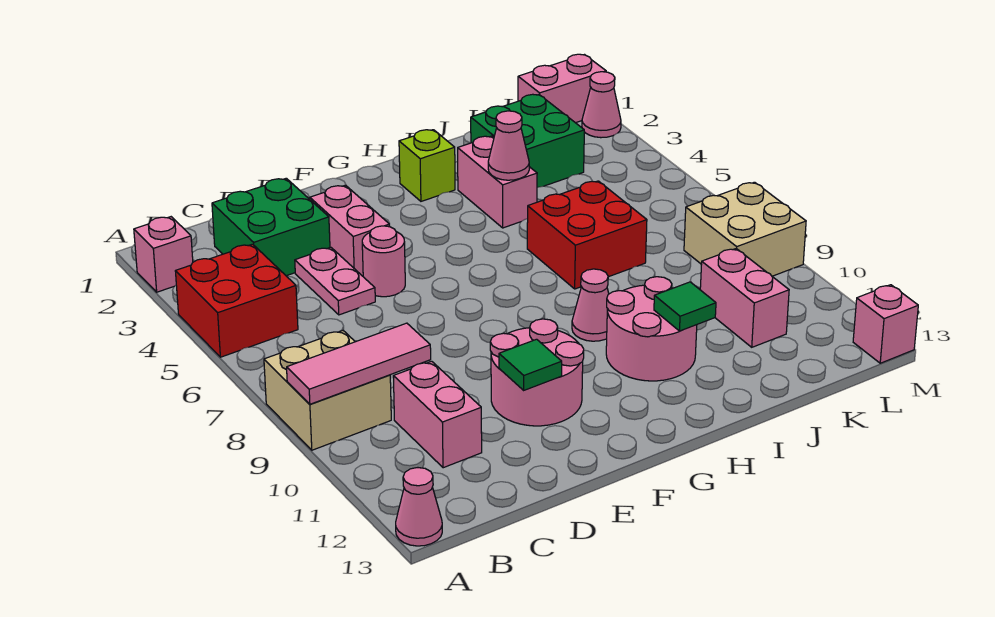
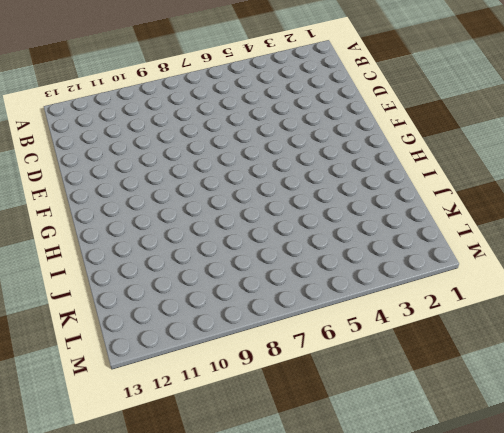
none -> pink 1x1 brick [134,217,193,292]
none -> red 2x2 brick [175,244,298,357]
none -> tan 2x2 brick [264,331,391,450]

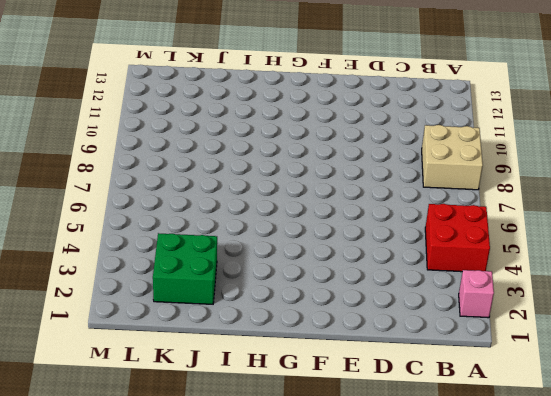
none -> pink 1x1 cone [396,468,442,546]
none -> green 2x2 brick [212,178,330,276]
none -> pink 1x2 brick [393,361,482,468]

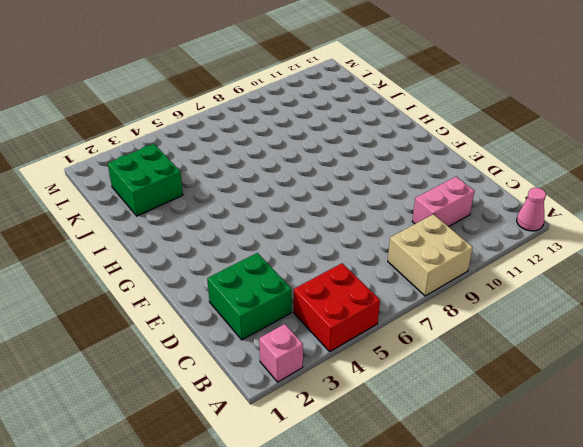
none -> pink 1x2 plate [295,247,375,315]
none -> pink 1x2 brick [310,185,390,276]
none -> pink 1x1 round brick [362,226,405,297]

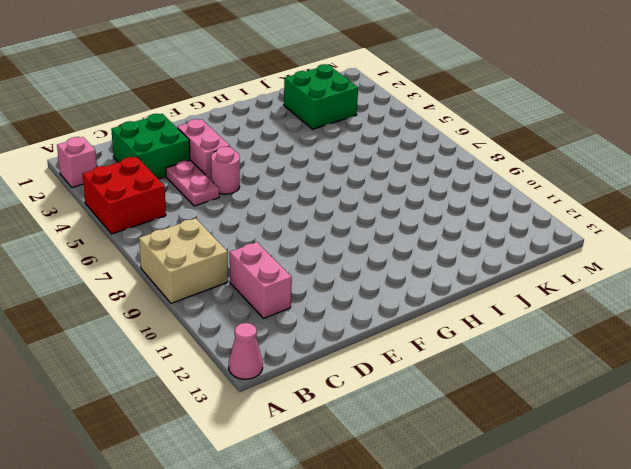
none -> pink 2x2 round brick [490,319,584,426]
none -> lime 1x1 brick [399,130,455,201]
none -> pink 1x1 cone [572,269,609,341]

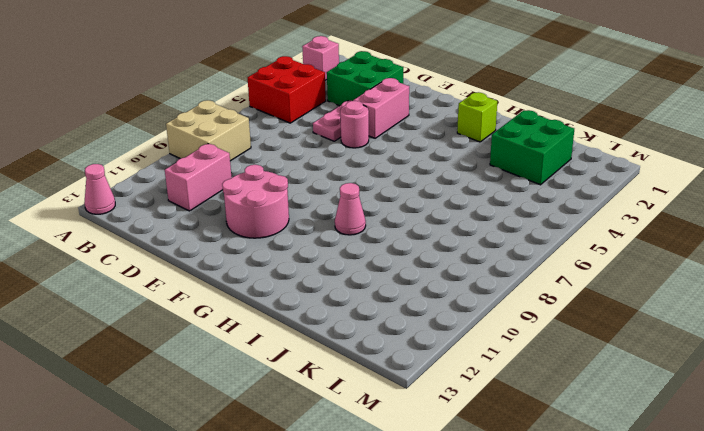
none -> pink 2x2 round brick [606,277,697,381]
none -> pink 1x2 brick [458,136,537,228]
none -> red 2x2 brick [527,181,647,289]

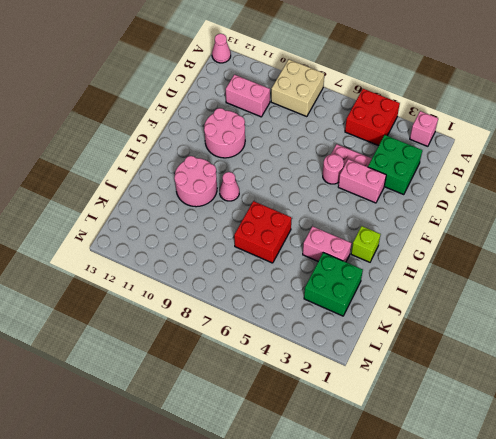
none -> pink 1x2 brick [700,249,789,347]
none -> pink 1x2 brick [518,54,606,123]
none -> tan 2x2 brick [684,182,806,276]

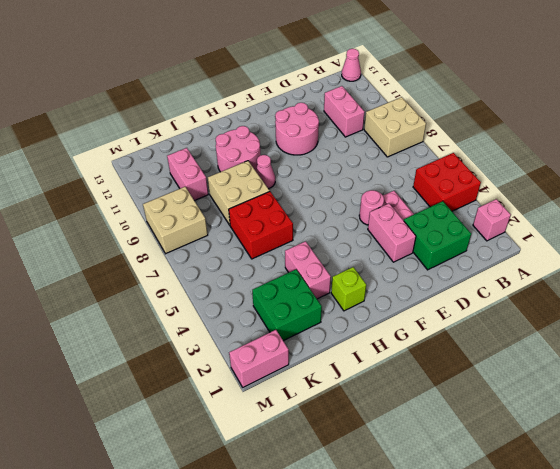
tan 2x2 brick [208,161,270,225] -> none
none -> pink 1x1 cone [582,72,621,138]
none -> pink 1x1 brick [853,285,918,363]
none -> pink 1x3 tile [287,323,431,404]

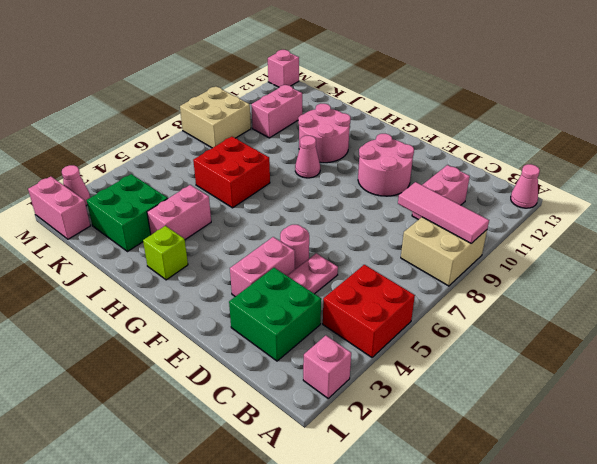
none -> green 1x1 tile [499,339,562,390]
none -> pink 1x1 cone [488,111,529,180]
none -> green 1x1 tile [654,282,716,331]

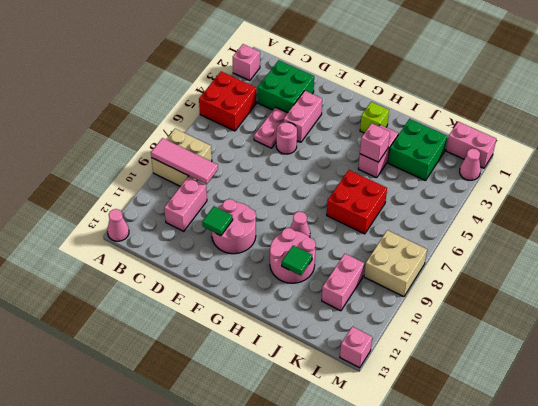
pink 1x1 brick [360,123,390,162] -> pink 1x1 cone [488,111,529,180]

